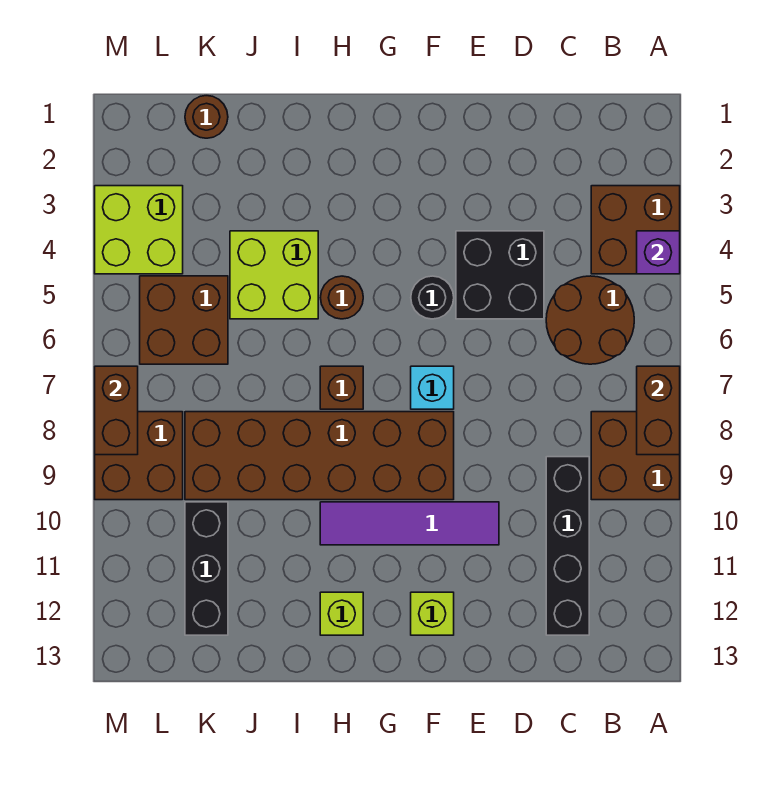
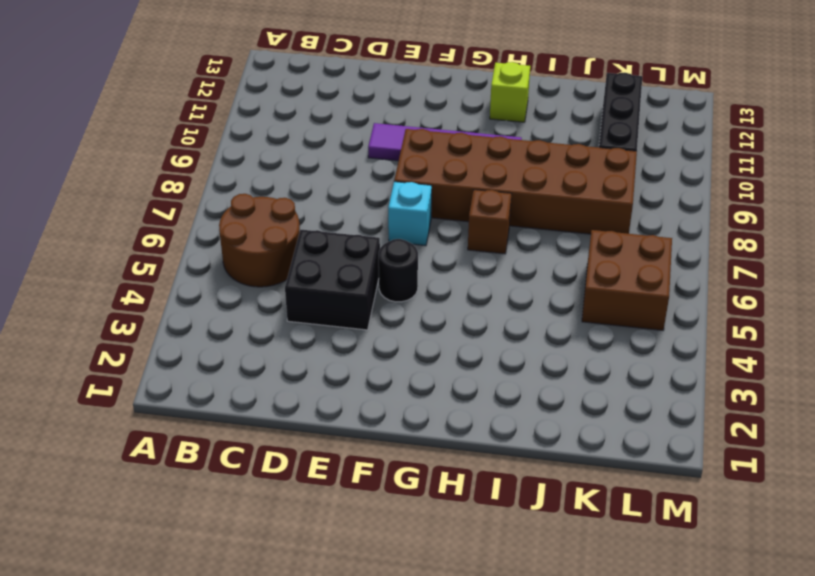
none -> brown 2x2 brick [591,186,680,274]
none -> brown 2x2 brick [591,412,680,500]
none -> black 1x4 brick [546,457,589,635]

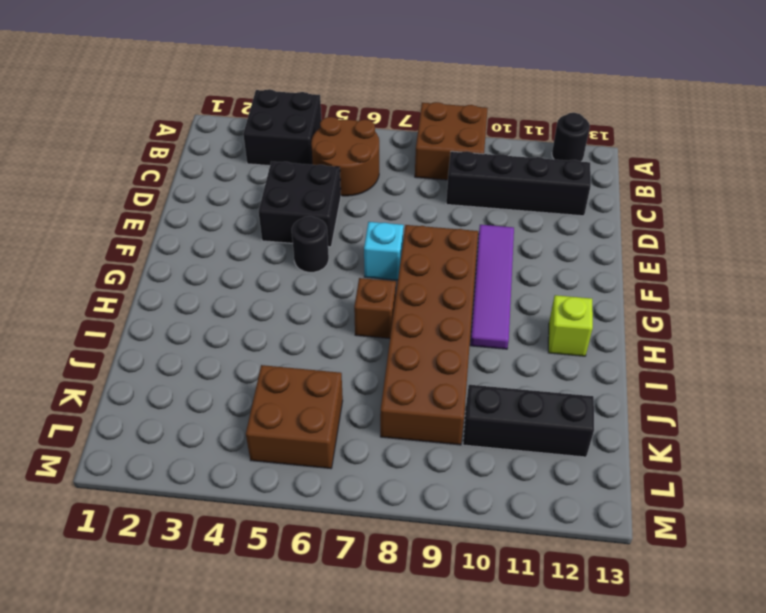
black 2x2 brick [243,89,322,166] -> brown 2x2 brick [591,186,680,274]
black 1x1 round brick [552,113,590,162] -> none
none -> lime 1x1 brick [411,592,454,635]
none -> brown 1x1 round brick [320,276,363,319]
none -> lime 2x2 brick [230,231,318,319]

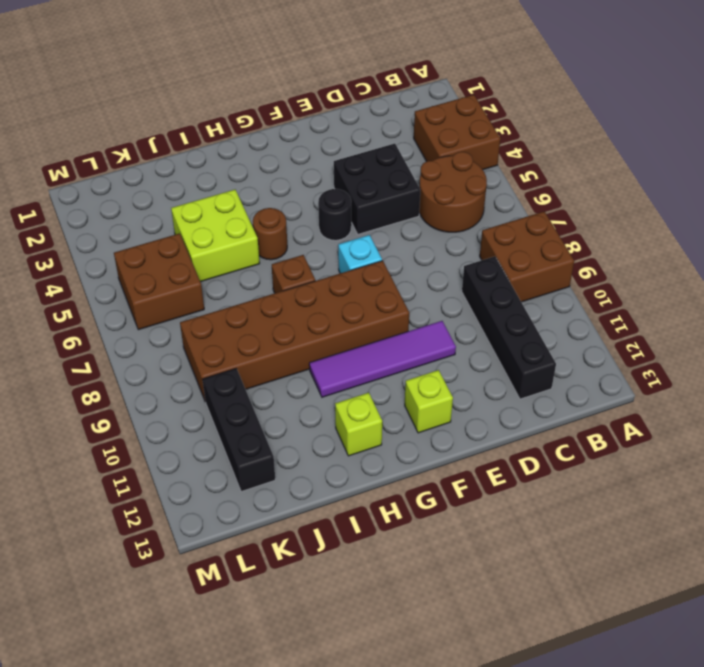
none -> brown 1x1 round brick [185,96,228,138]
none -> lime 2x2 brick [95,186,183,274]
none -> brown 2x2 brick [95,412,183,500]

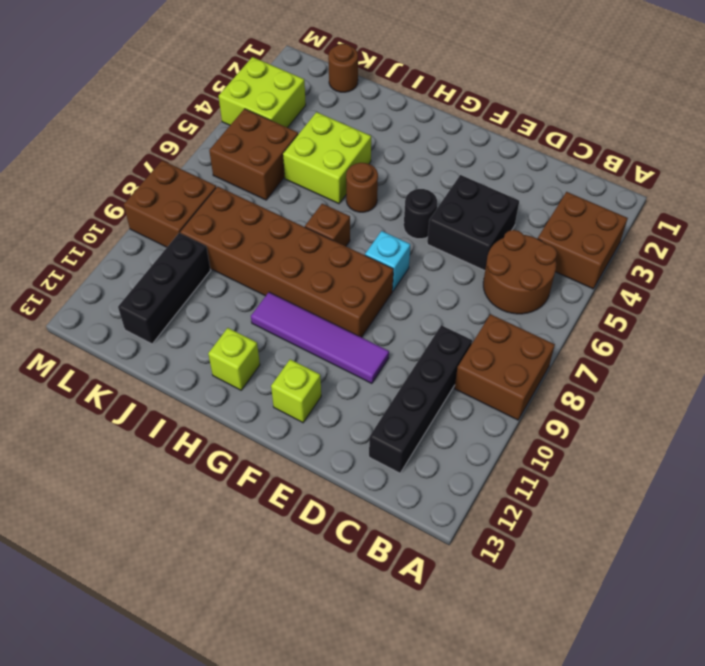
none -> purple 1x1 brick [637,231,680,274]
none -> brown 1x2 brick [637,366,680,455]
none -> brown 1x2 brick [95,366,138,455]

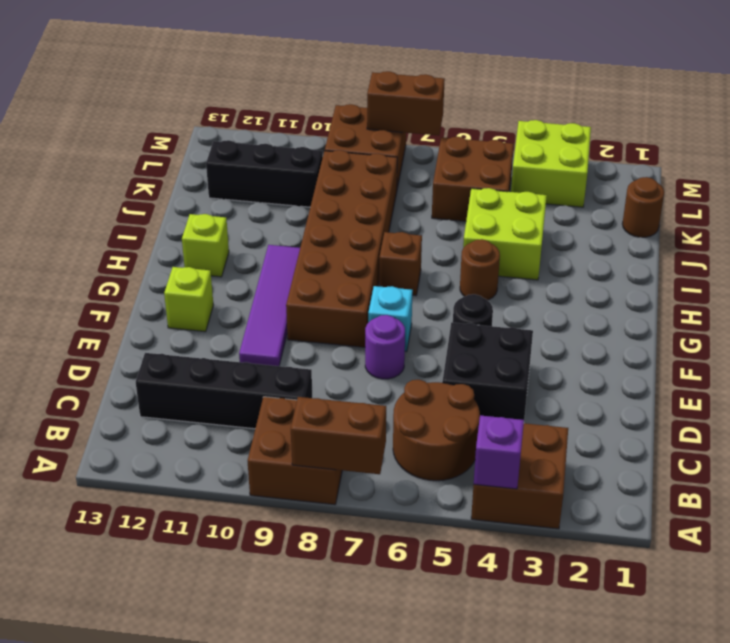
purple 1x1 round brick [365,315,405,379] -> none

